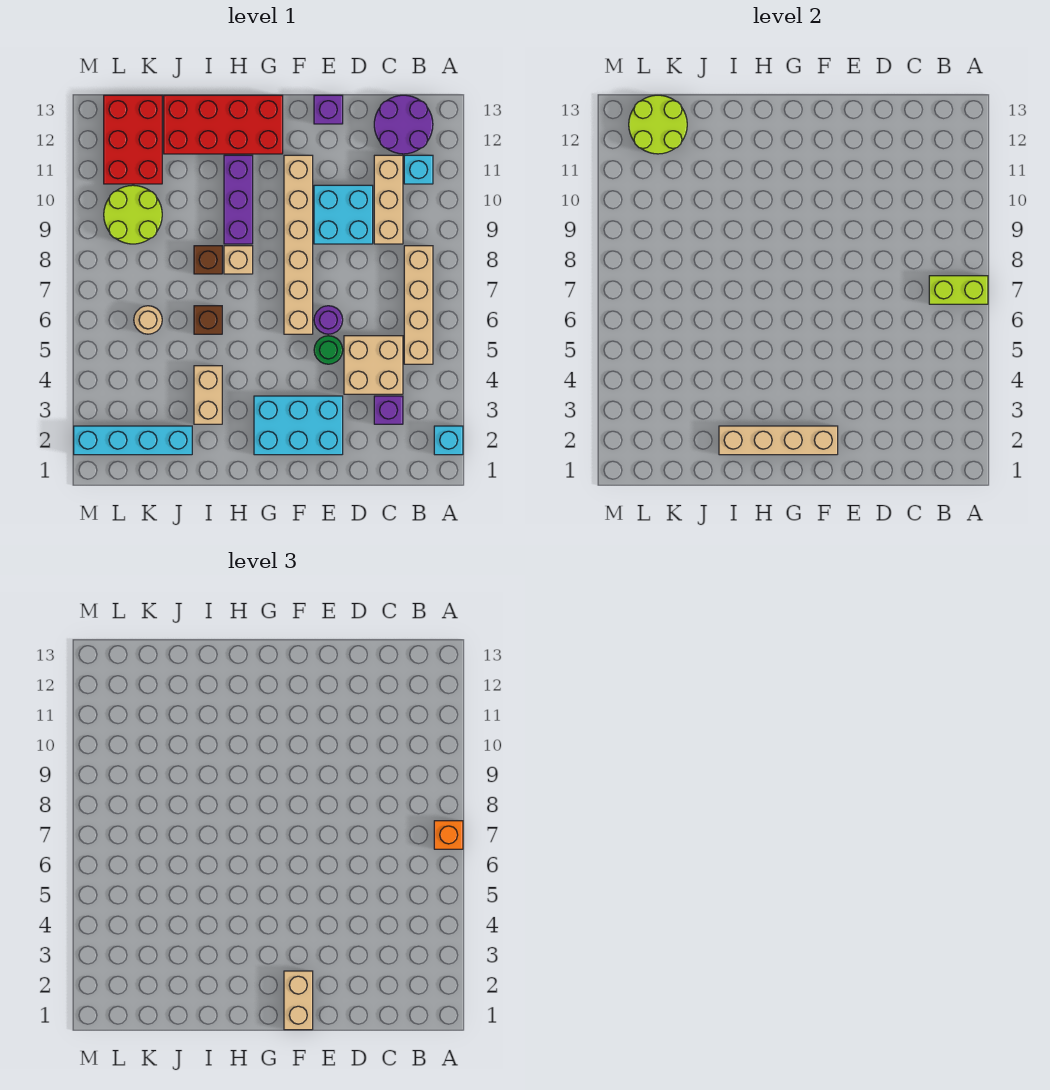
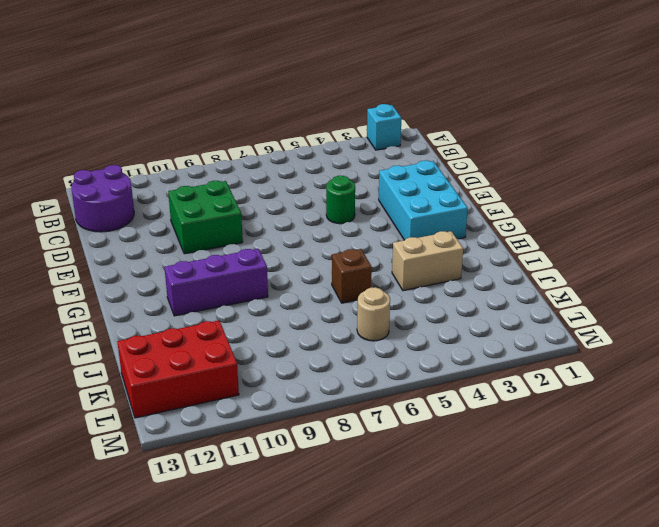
green 2x2 brick [168,181,243,254] -> cyan 2x2 brick [314,185,373,244]
none -> tan 1x4 brick [404,246,433,364]
none -> cyan 1x1 brick [404,155,433,184]
none -> purple 1x1 brick [374,396,403,424]

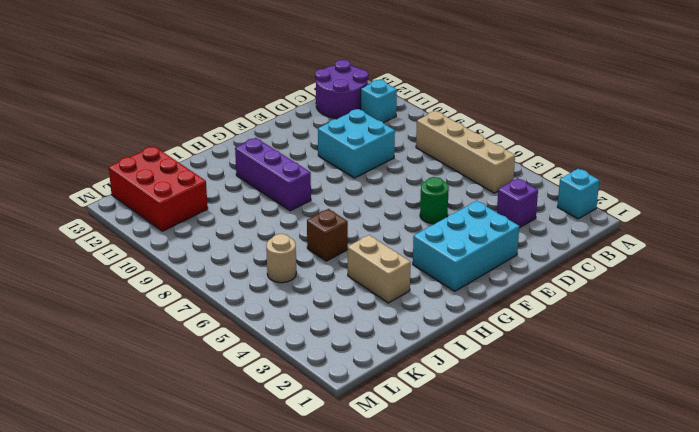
none -> tan 2x2 brick [344,336,403,394]
none -> tan 1x3 brick [374,155,403,244]
none -> purple 1x1 round brick [314,306,343,334]

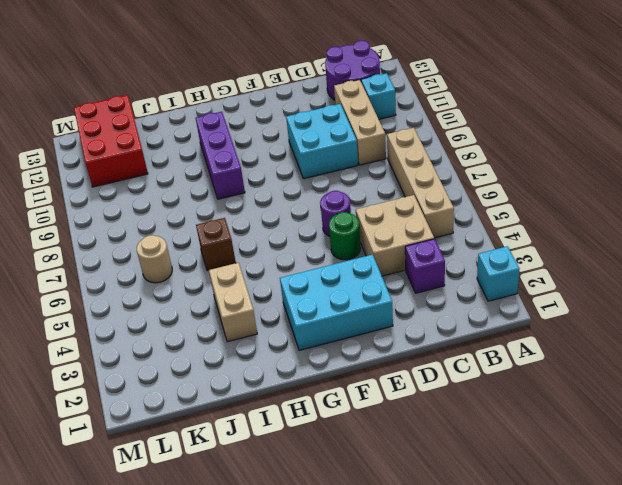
none -> purple 1x1 brick [314,95,343,124]
none -> tan 1x6 brick [284,155,313,334]
none -> red 2x4 brick [164,95,283,154]

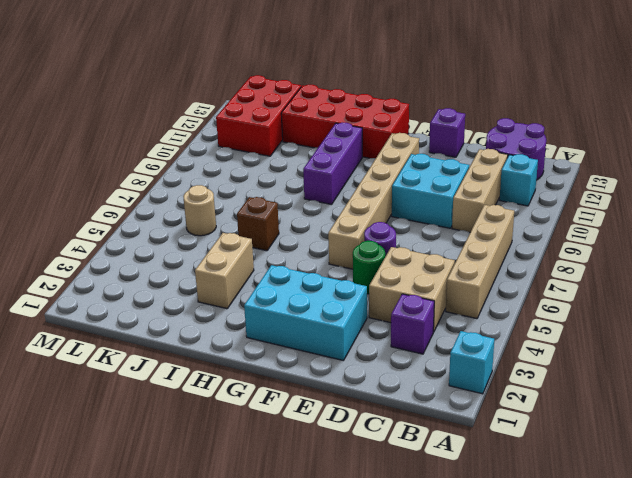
none -> tan 1x1 brick [224,246,253,274]
none -> brown 1x1 brick [194,246,222,274]
none -> cyan 1x4 brick [74,426,192,455]

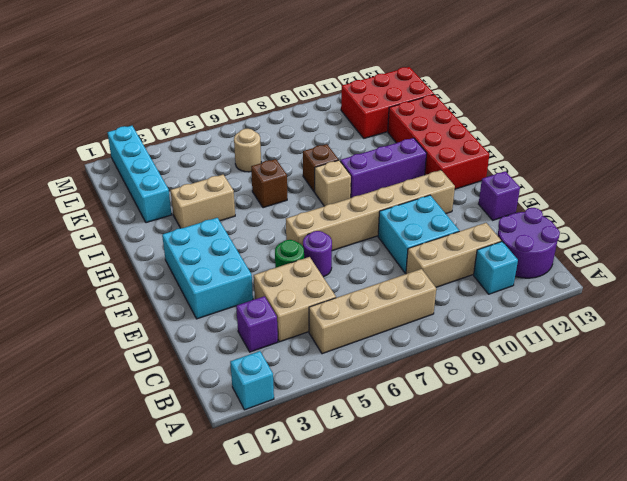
none -> lime 2x2 round brick [104,185,162,244]
none -> lime 1x2 brick [929,276,988,304]
none -> tan 1x4 brick [719,426,838,455]

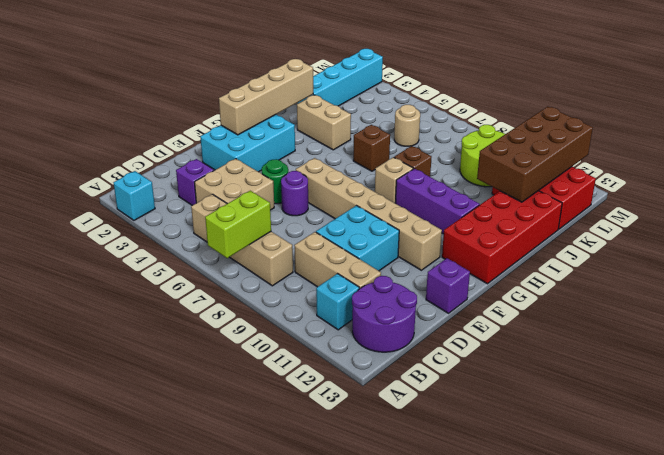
brown 2x4 brick [477,107,593,202] -> lime 2x2 round brick [629,95,687,154]
none -> orange 1x1 brick [434,821,463,849]
none -> tan 1x2 brick [284,971,313,1030]

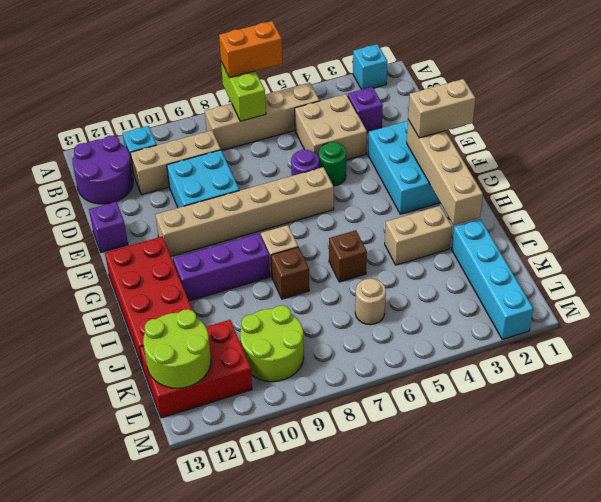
orange 1x2 brick [219,21,282,78] -> orange 1x1 brick [434,821,463,849]

